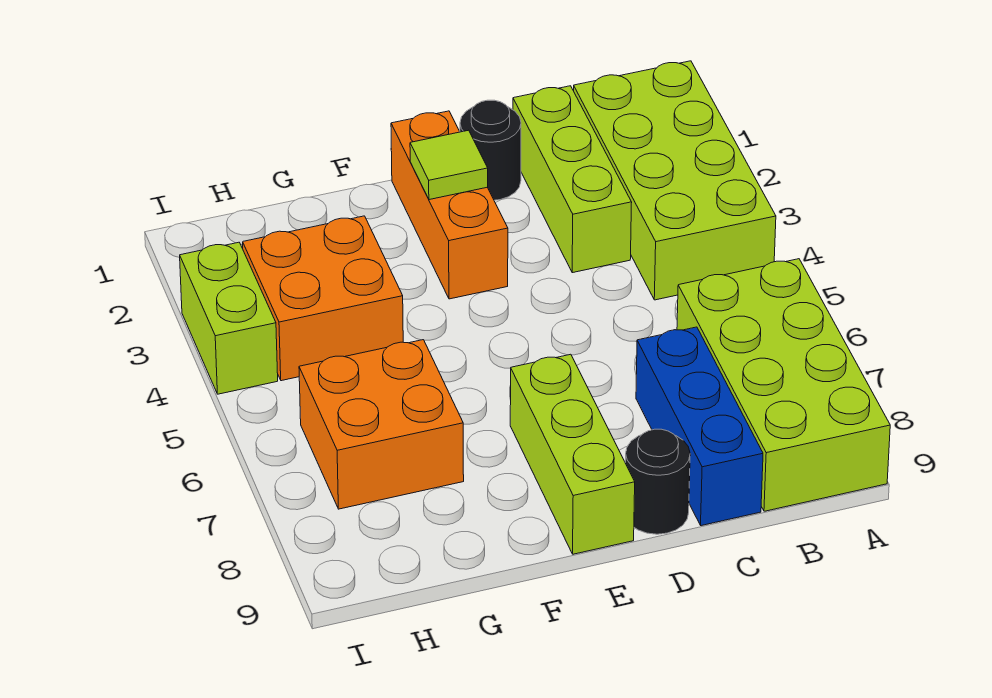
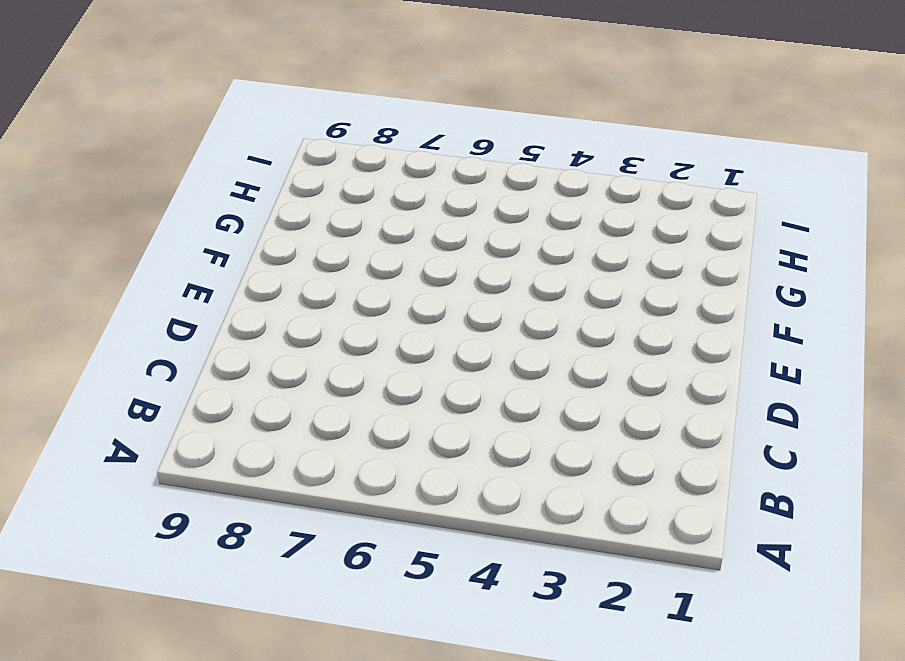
none -> lime 2x4 brick [574,61,776,300]
none -> lime 2x4 brick [677,259,890,511]
none -> lime 1x3 brick [513,86,632,273]

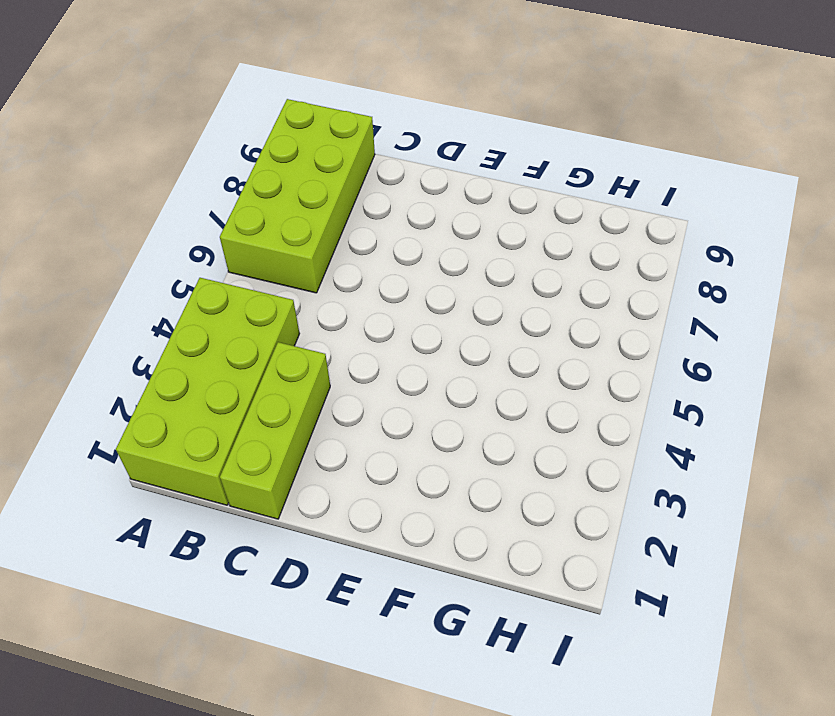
none -> blue 1x3 brick [636,327,763,526]
none -> black 1x1 round brick [460,100,521,200]
none -> black 1x1 round brick [625,429,690,534]

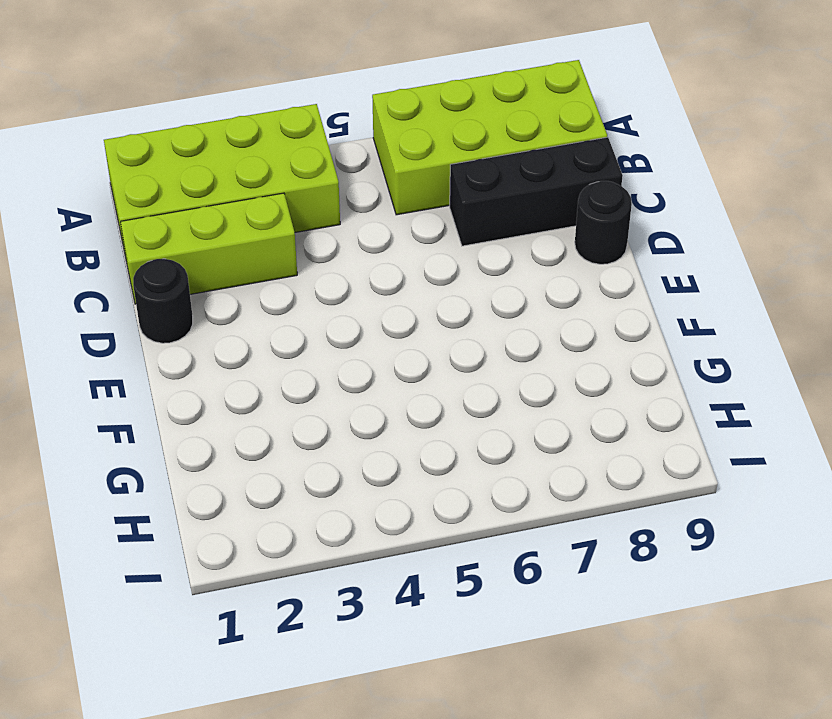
black 1x3 brick [450,137,623,246] -> blue 1x3 brick [636,327,763,526]
none -> orange 1x3 brick [391,111,508,299]
none -> lime 1x3 brick [510,354,635,554]
none -> orange 2x2 brick [243,216,403,381]

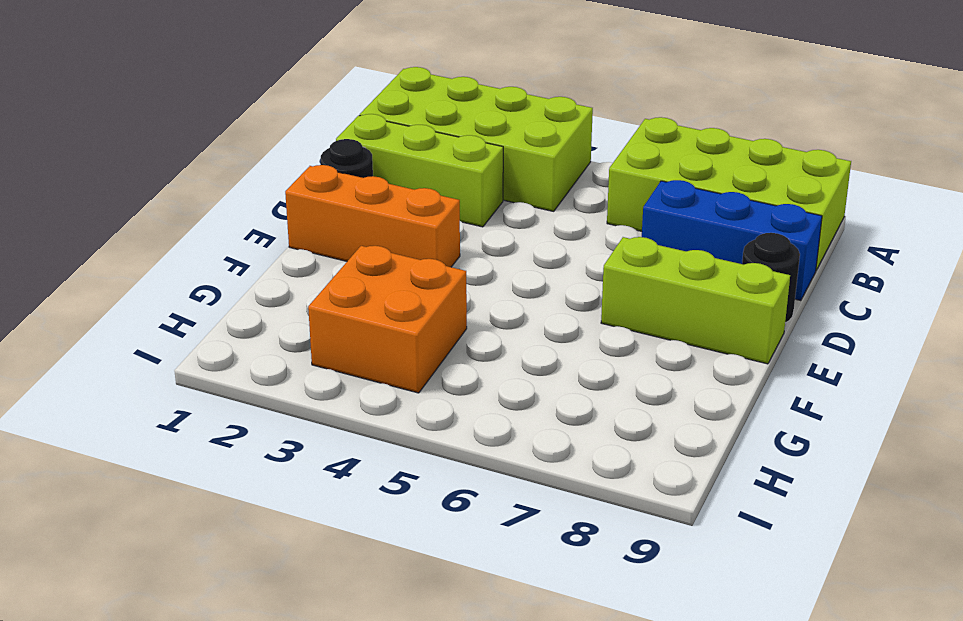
none -> orange 2x2 brick [299,340,464,509]
none -> lime 1x2 brick [180,242,278,394]
none -> lime 1x1 tile [410,130,488,200]

